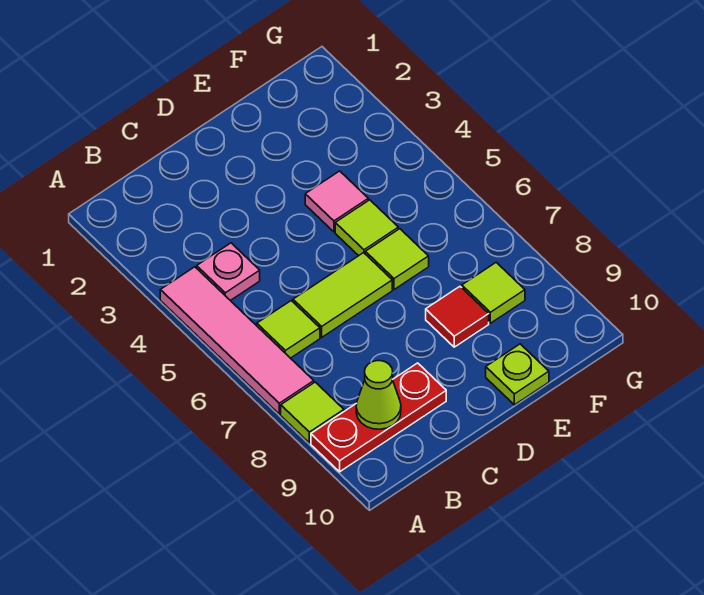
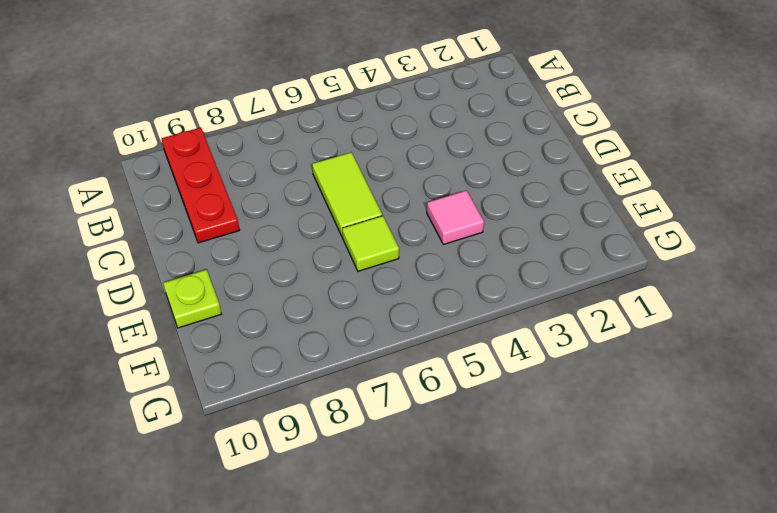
none -> pink 1x4 tile [160,267,314,414]
none -> lime 1x1 tile [281,382,344,443]
none -> pink 1x1 plate [197,243,260,301]

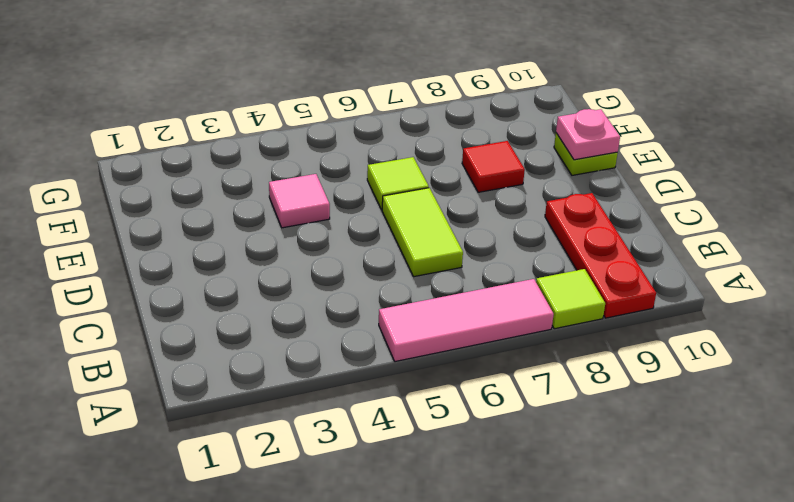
pink 1x3 tile [379,279,554,362] -> pink 1x4 tile [160,267,314,414]
pink 1x1 plate [556,109,620,160] -> pink 1x1 plate moved to [197,243,260,301]
none -> lime 1x1 tile [257,301,320,358]
none -> lime 1x1 tile [335,200,398,256]
none -> lime 1x1 tile [462,262,525,323]

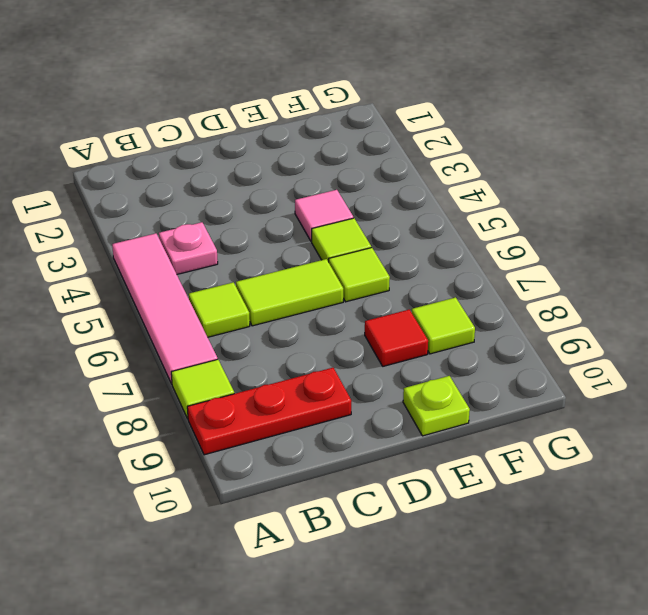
none -> lime 1x1 cone [356,361,401,429]

